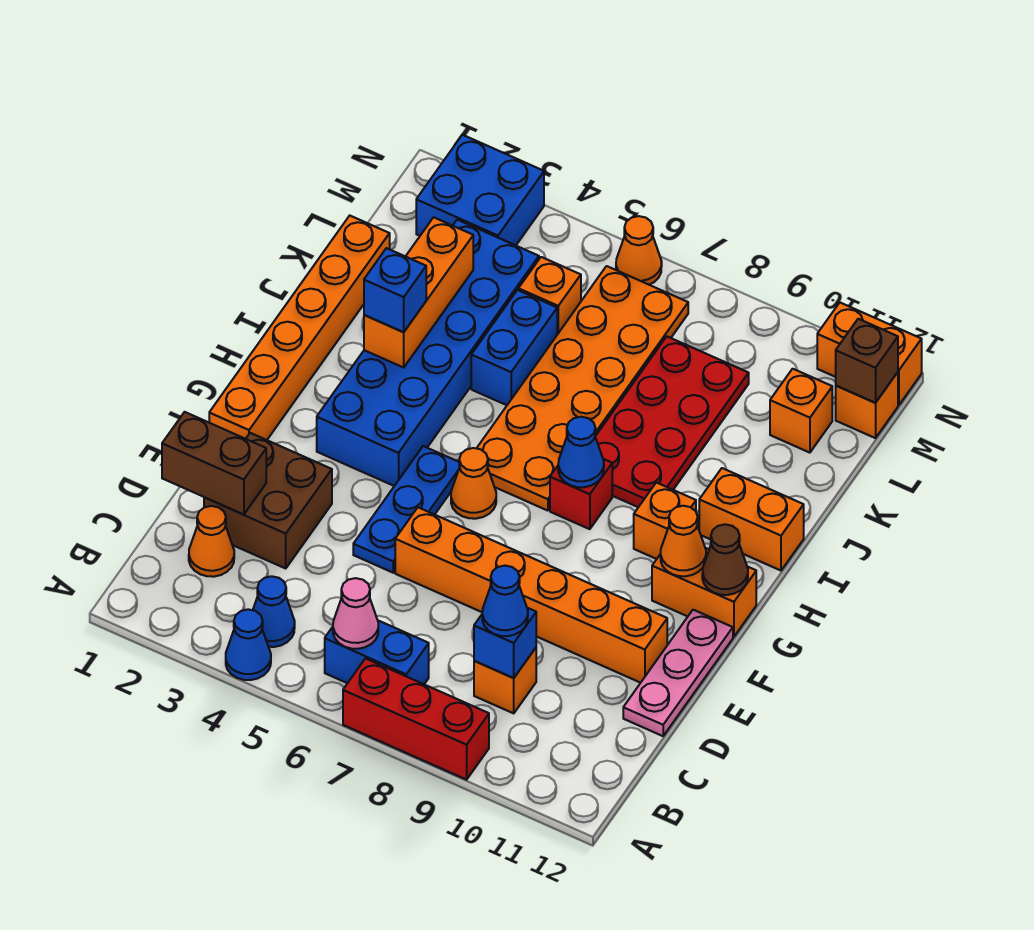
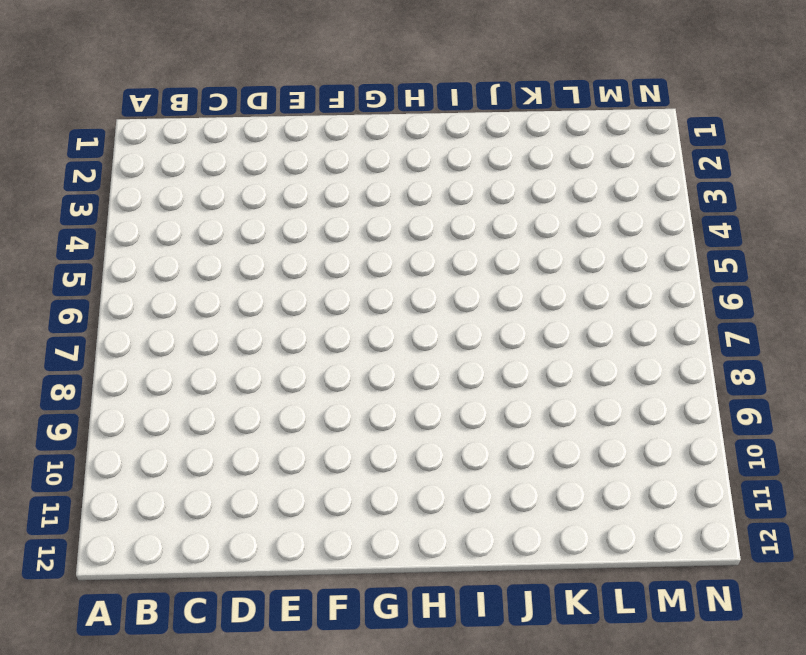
none -> blue 1x1 cone [226,609,271,680]
none -> red 1x3 brick [343,659,489,780]
none -> blue 1x1 cone [253,576,295,647]
none -> blue 1x2 brick [325,621,429,684]

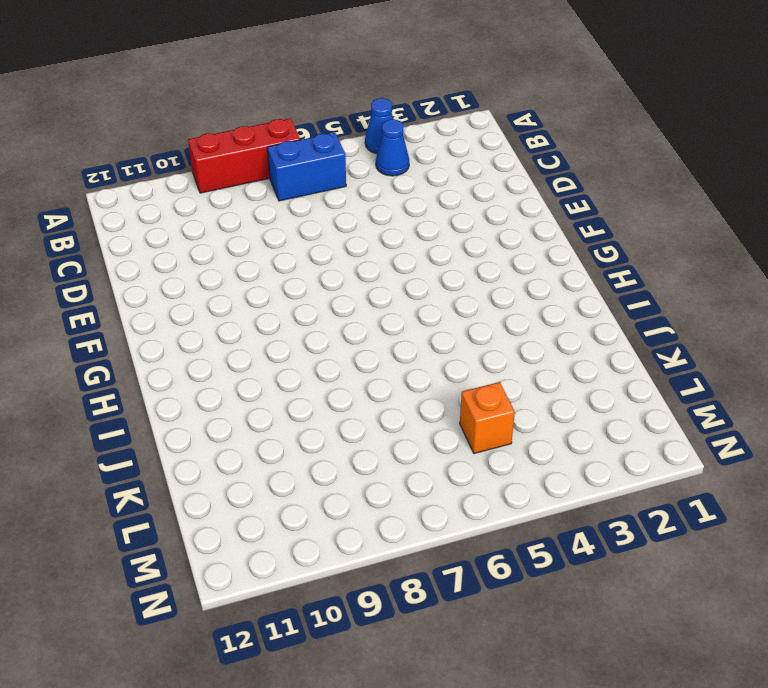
none -> orange 1x1 cone [189,506,234,577]
none -> orange 1x1 brick [474,648,536,713]
none -> brown 2x2 brick [204,433,332,568]
none -> pink 1x3 plate [623,610,733,736]

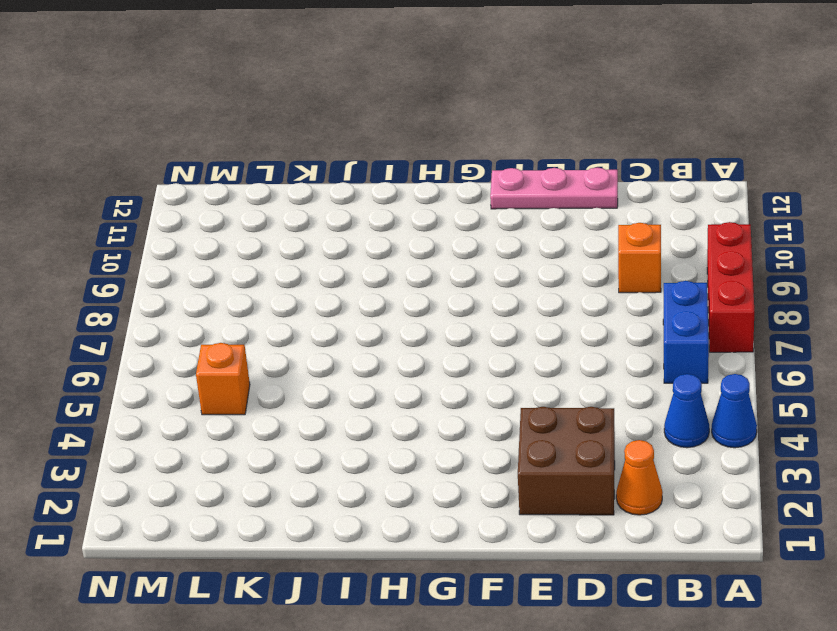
none -> blue 1x3 plate [353,446,460,573]
none -> orange 1x6 brick [395,508,667,683]
none -> orange 1x6 brick [209,216,390,440]
none -> blue 2x6 brick [317,220,539,486]

